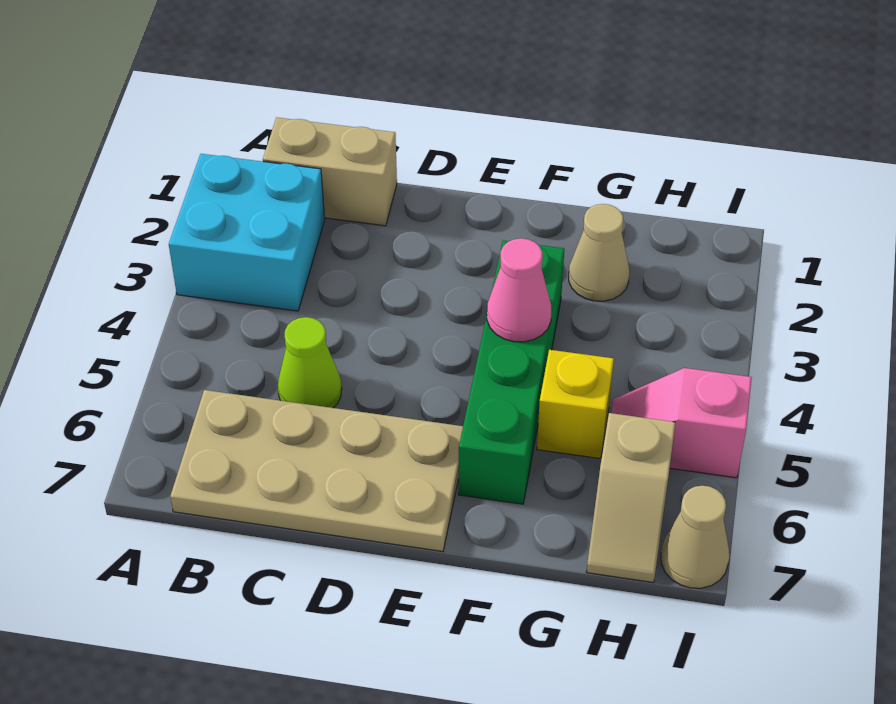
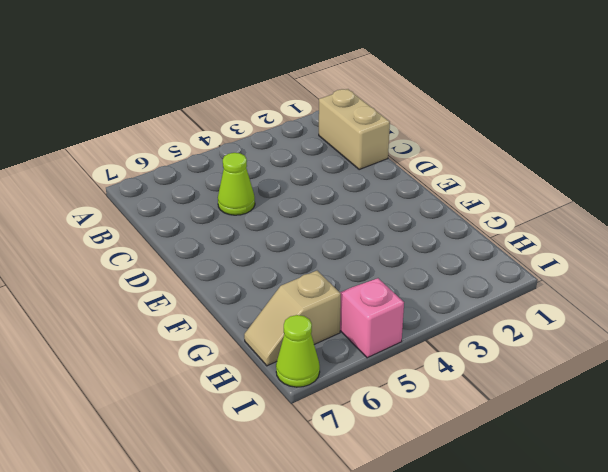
lime 1x1 cone [276,315,320,387] -> tan 1x1 cone [661,486,729,588]
none -> cyan 2x2 brick [169,154,325,311]
none -> tan 2x4 plate [170,390,463,552]

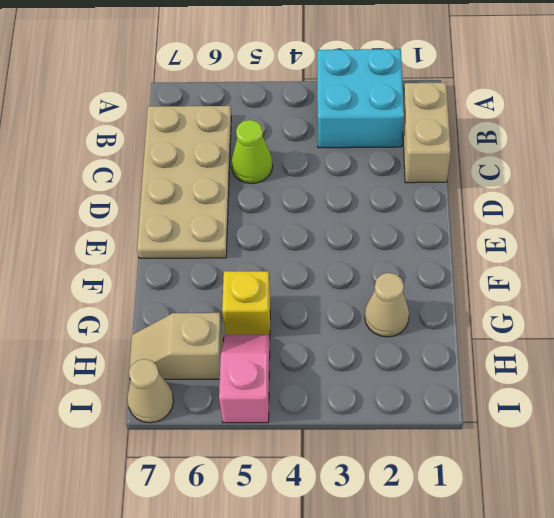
none -> green 1x4 brick [458,240,564,504]
none -> pink 1x1 cone [487,238,551,342]

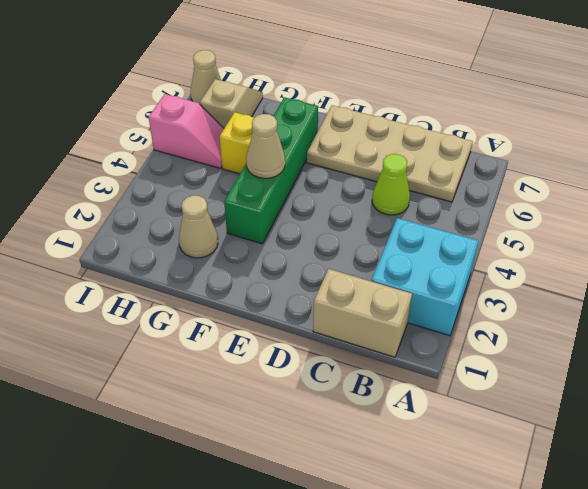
tan 1x1 cone [246,114,285,178] -> pink 1x1 cone [487,238,551,342]

